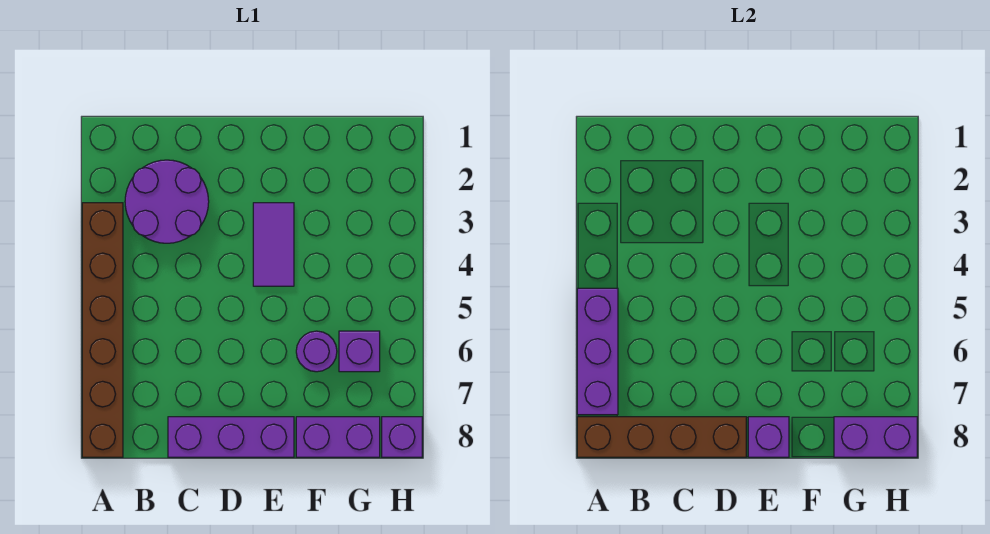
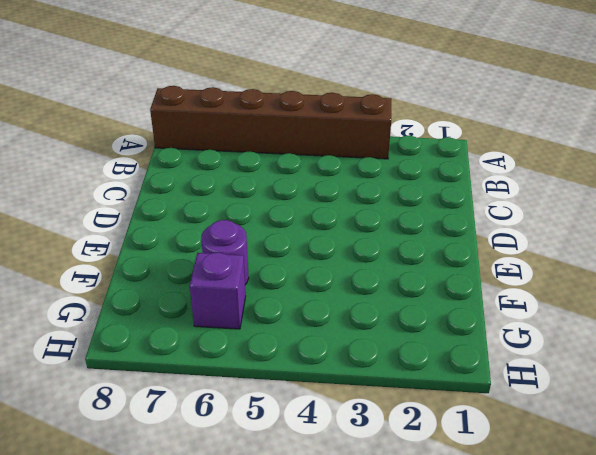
none -> purple 2x2 round brick [125,160,209,243]
none -> purple 1x3 brick [168,417,294,457]
none -> purple 1x2 tile [253,203,294,286]

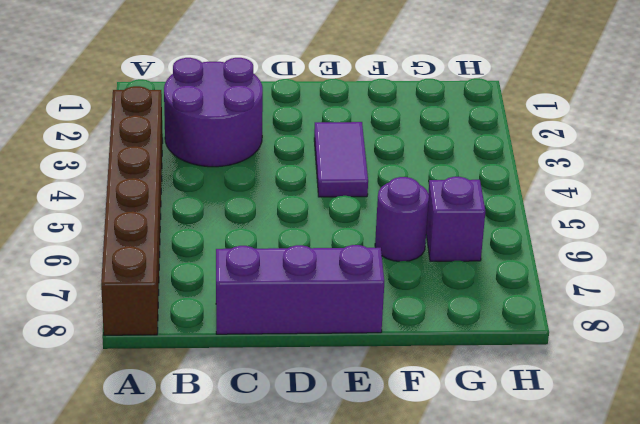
none -> purple 1x2 brick [296,417,380,457]
none -> purple 1x1 brick [382,417,422,457]
none -> purple 1x3 brick [577,288,618,415]

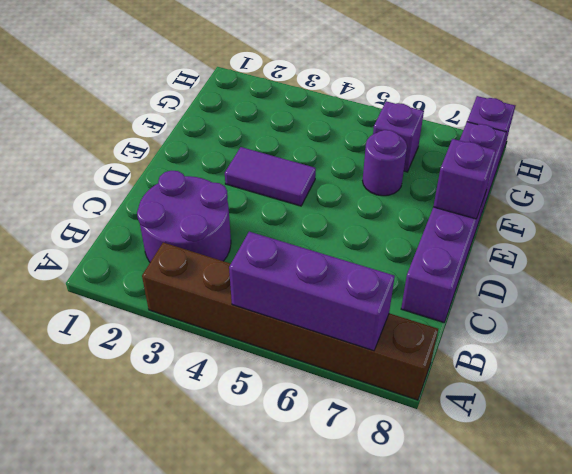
none -> brown 1x4 brick [577,417,746,457]
none -> purple 1x2 brick [834,417,917,457]

